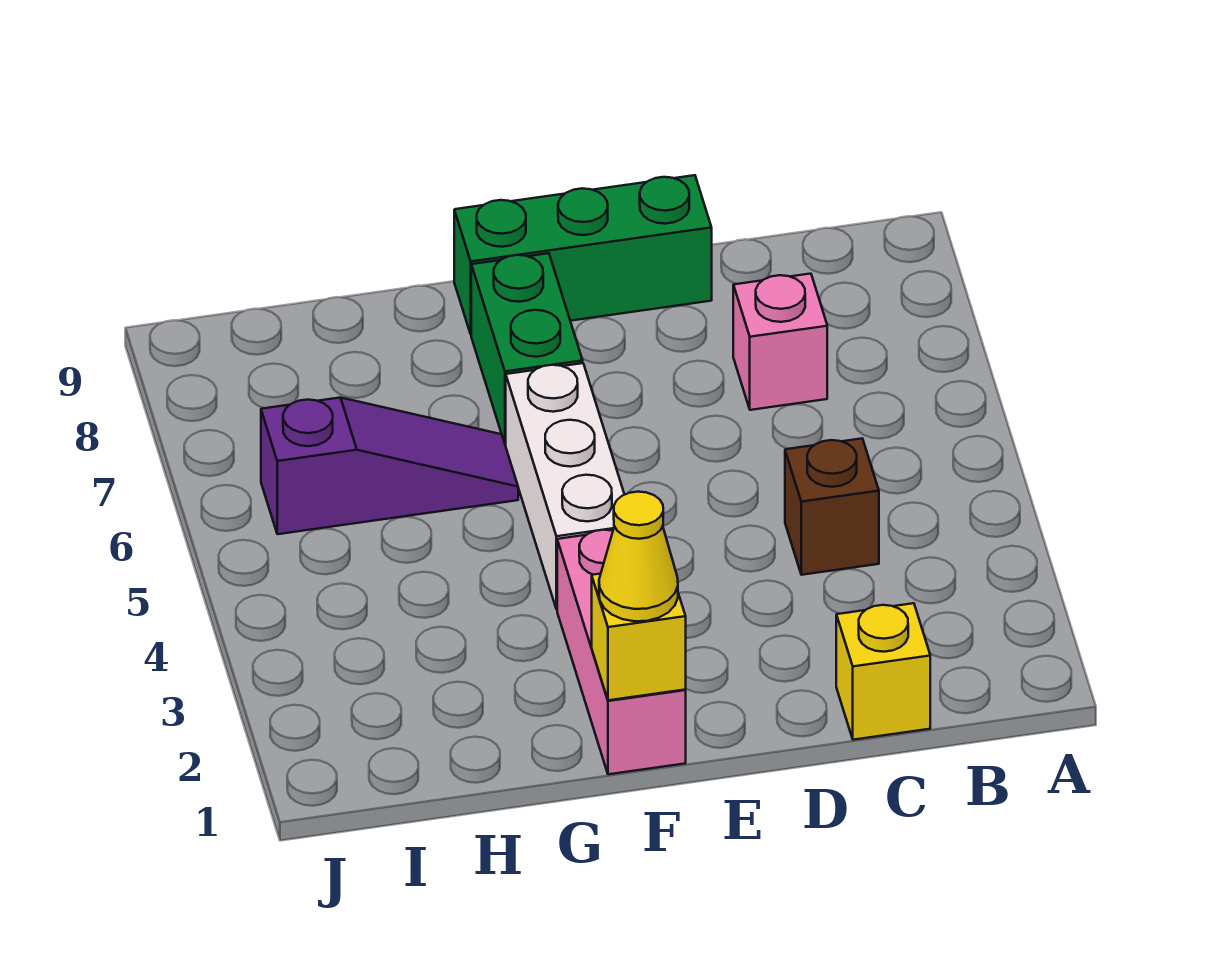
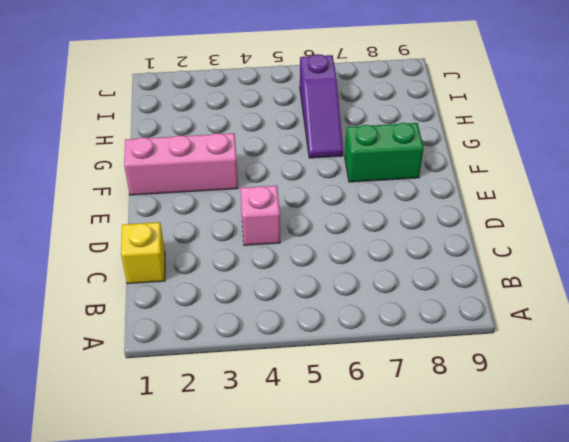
pink 1x1 brick [240,186,280,245] -> pink 1x1 brick moved to [733,274,827,410]
none -> brown 1x1 brick [785,439,879,575]
none -> green 1x3 brick [454,175,712,334]

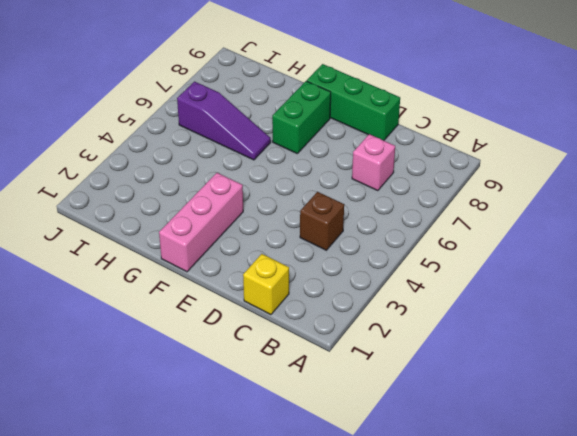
none -> white 1x3 brick [506,363,624,609]
none -> yellow 1x1 brick [592,574,686,700]

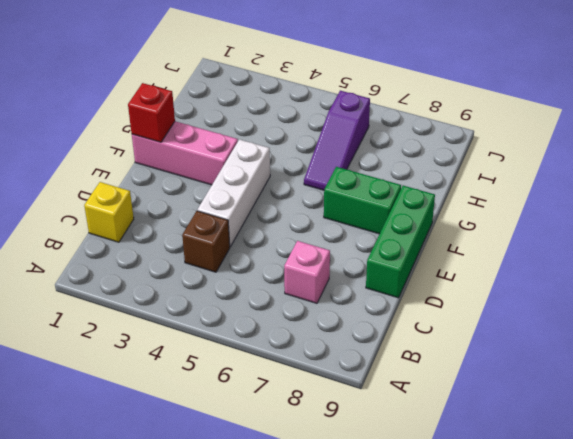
white 1x3 brick [197,139,270,247] -> white 1x3 brick turned to [506,363,624,609]
red 1x1 brick [128,83,175,142] -> yellow 1x1 brick [592,574,686,700]
none -> yellow 1x1 cone [599,492,678,621]

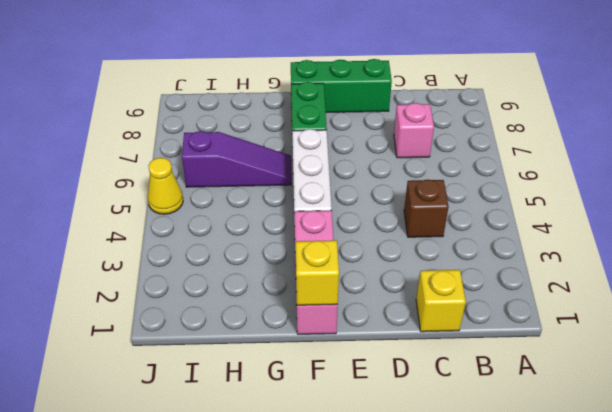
yellow 1x1 cone [148,158,183,214] -> yellow 1x1 cone moved to [599,492,678,621]

